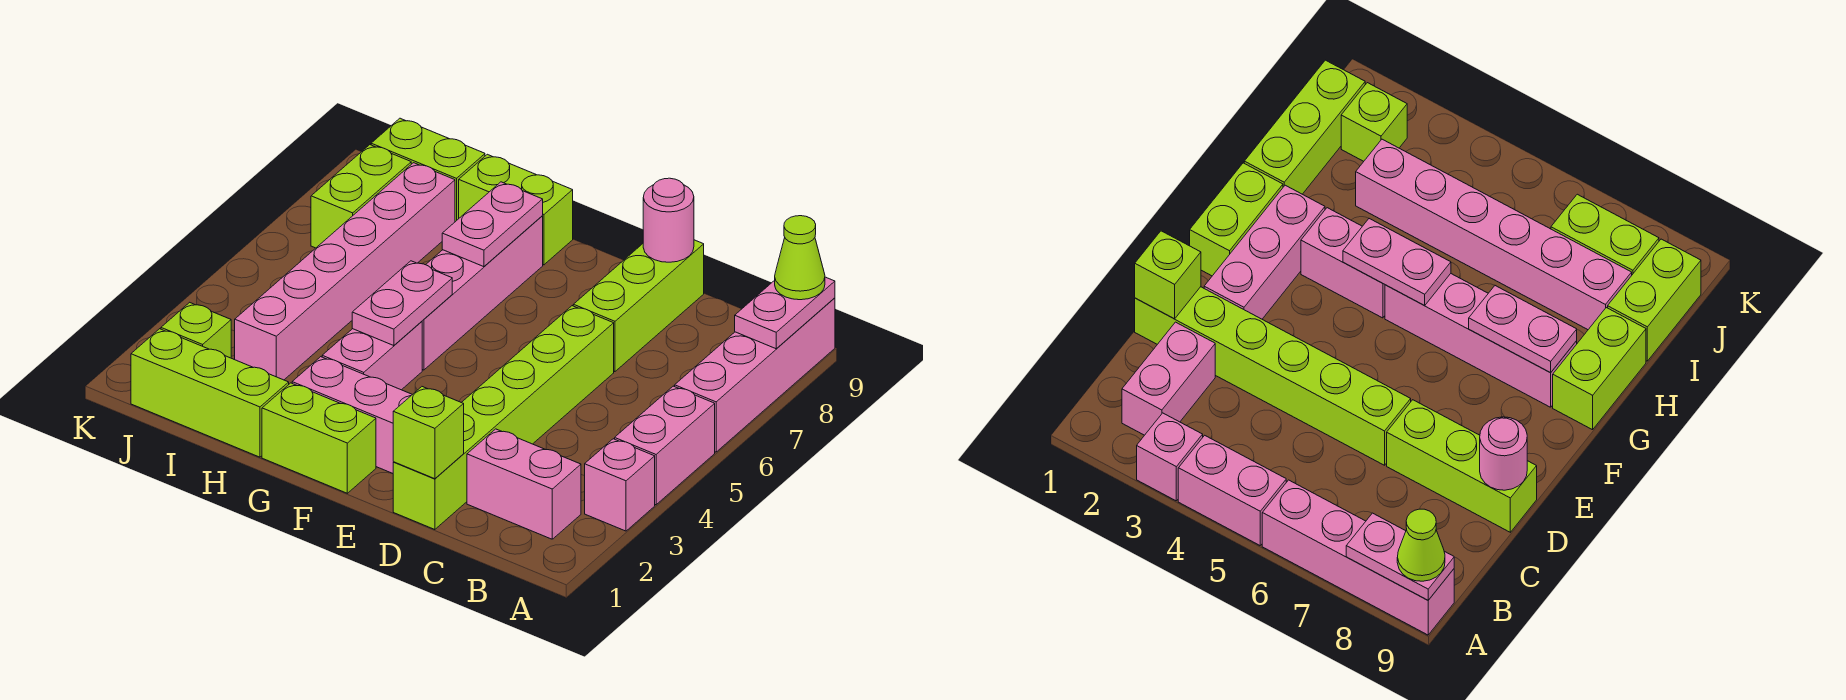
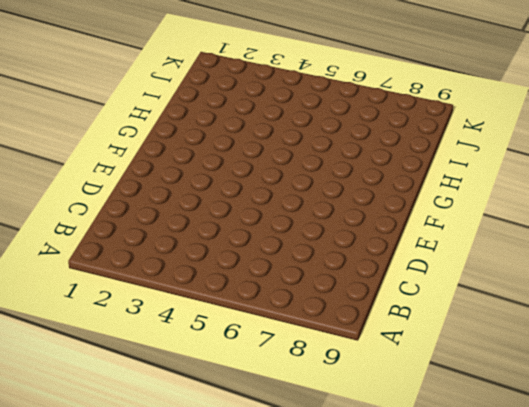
none -> pink 1x1 brick [585,439,655,531]
none -> pink 1x2 brick [615,386,715,505]
none -> pink 1x4 brick [675,298,835,452]

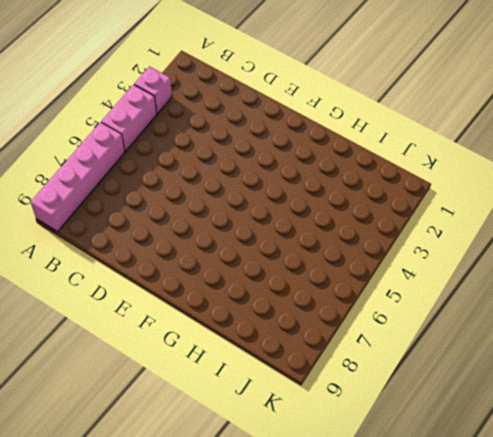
none -> pink 1x2 brick [467,429,581,539]
none -> lime 1x6 brick [393,306,614,530]
none -> lime 1x3 brick [573,240,704,372]

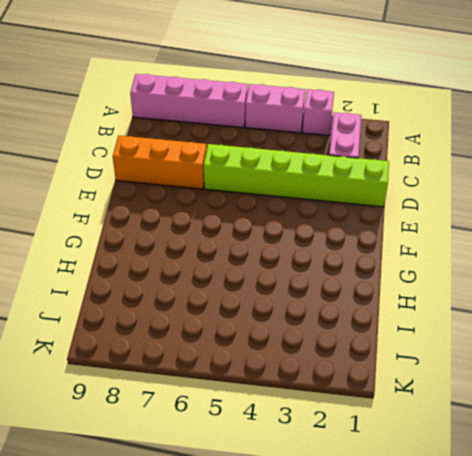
orange 1x3 brick [113,136,207,189] -> lime 1x3 brick [573,240,704,372]
none -> pink 1x3 brick [292,357,412,474]
none -> lime 1x2 brick [262,383,376,493]
none -> pink 1x2 brick [322,321,422,390]

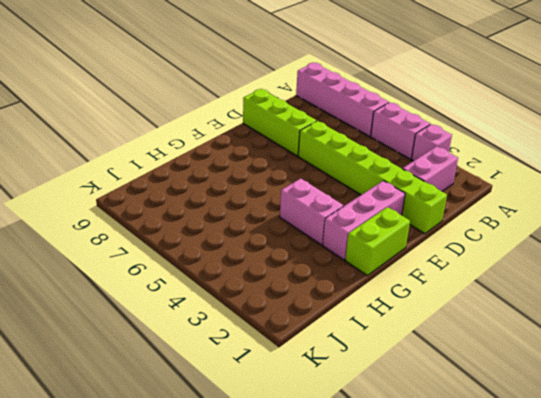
none -> pink 1x4 brick [422,216,543,370]
none -> lime 1x2 brick [459,154,573,265]
none -> lime 1x3 brick [131,329,289,457]

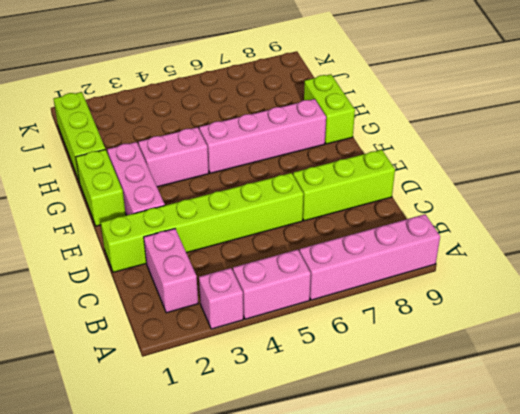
none -> pink 1x6 brick [235,163,455,380]
none -> lime 1x2 brick [371,118,485,222]
none -> lime 1x1 brick [161,302,231,358]

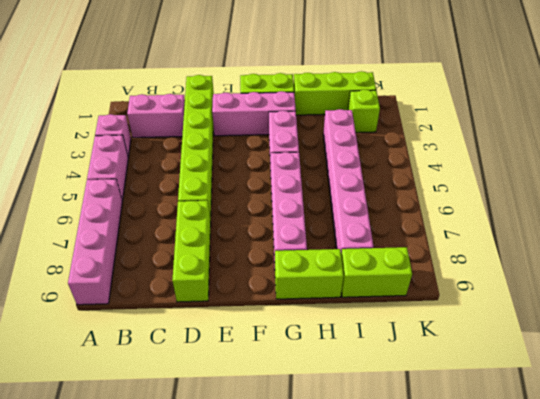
none -> lime 1x2 brick [311,145,411,248]
none -> pink 1x2 plate [735,277,835,349]
none -> lime 1x1 brick [393,387,464,479]

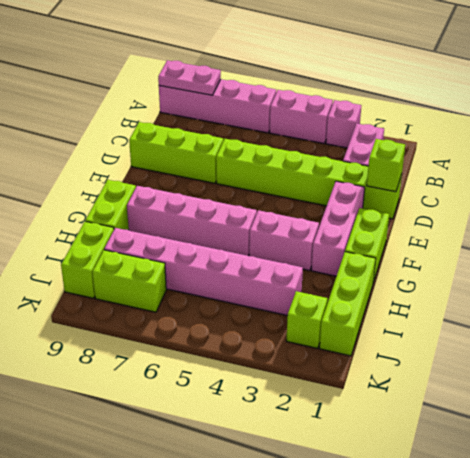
none -> pink 1x1 round brick [643,178,694,262]
none -> pink 1x2 plate [352,261,452,346]
none -> pink 1x2 plate [442,182,543,267]

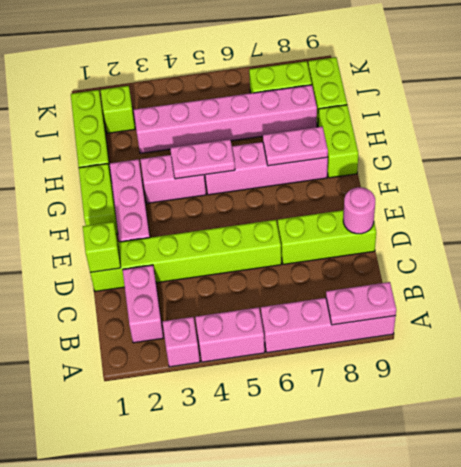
none -> lime 1x1 cone [775,216,825,300]

